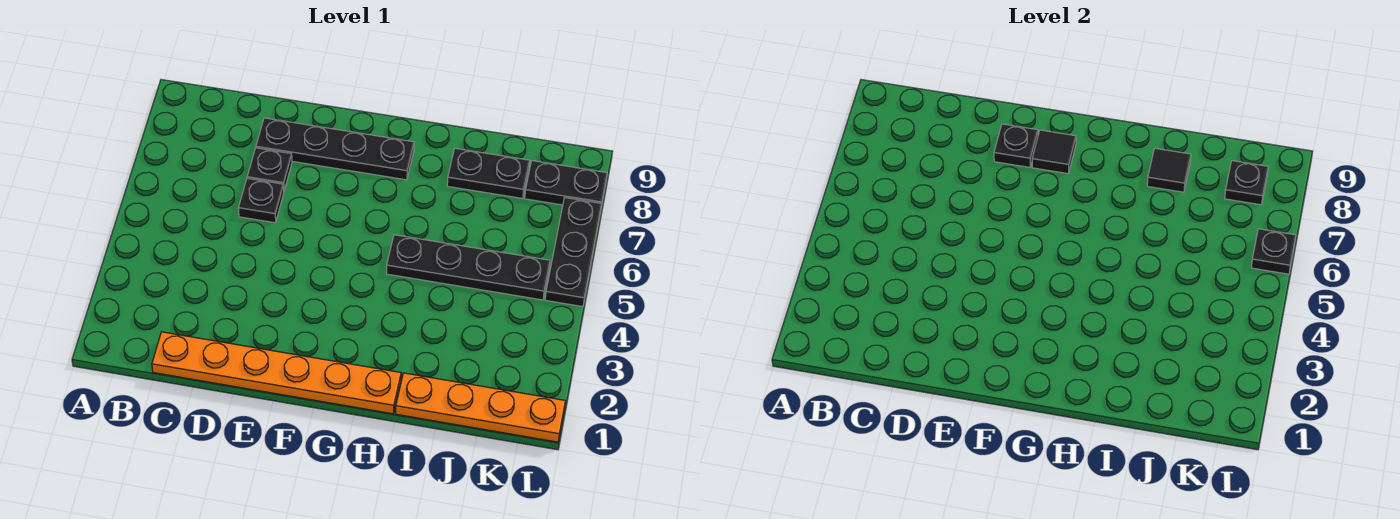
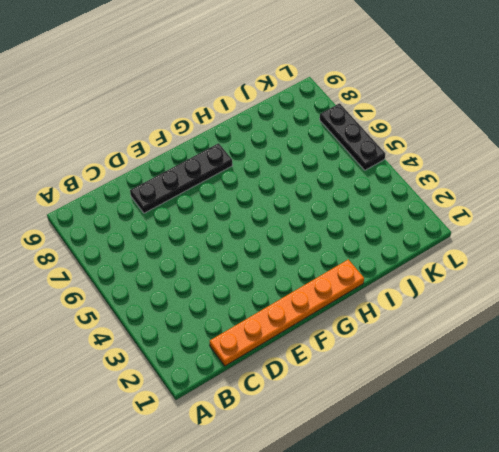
none -> black 1x1 plate [238,178,284,223]
none -> black 1x1 plate [247,148,292,191]
none -> black 1x4 plate [386,235,550,300]

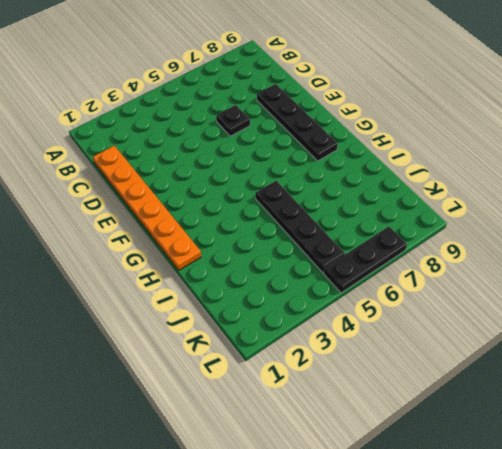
none -> black 1x1 plate [247,148,292,191]
none -> orange 1x4 plate [396,373,565,442]
none -> black 1x2 plate [447,148,530,198]

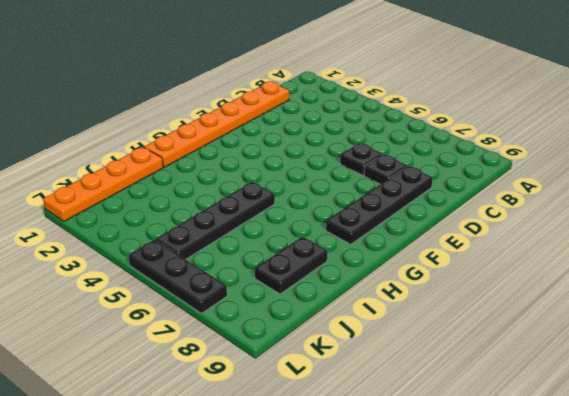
none -> black 1x2 plate [525,161,607,206]
none -> black 1x1 plate [994,124,1038,167]
none -> black 1x1 tile [1032,130,1076,174]

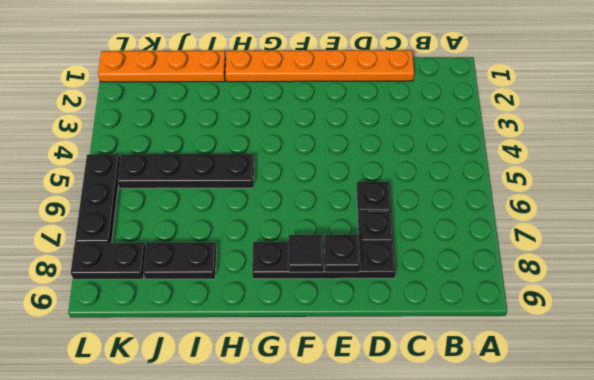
none -> black 1x1 tile [1147,148,1191,192]
none -> black 1x1 plate [1225,161,1268,205]
none -> black 1x1 plate [1251,229,1296,274]

